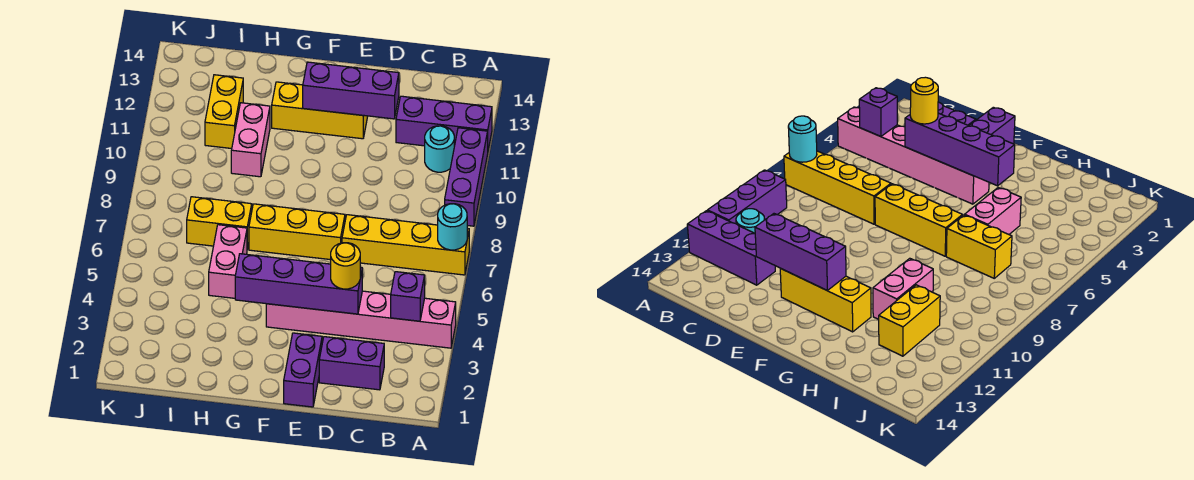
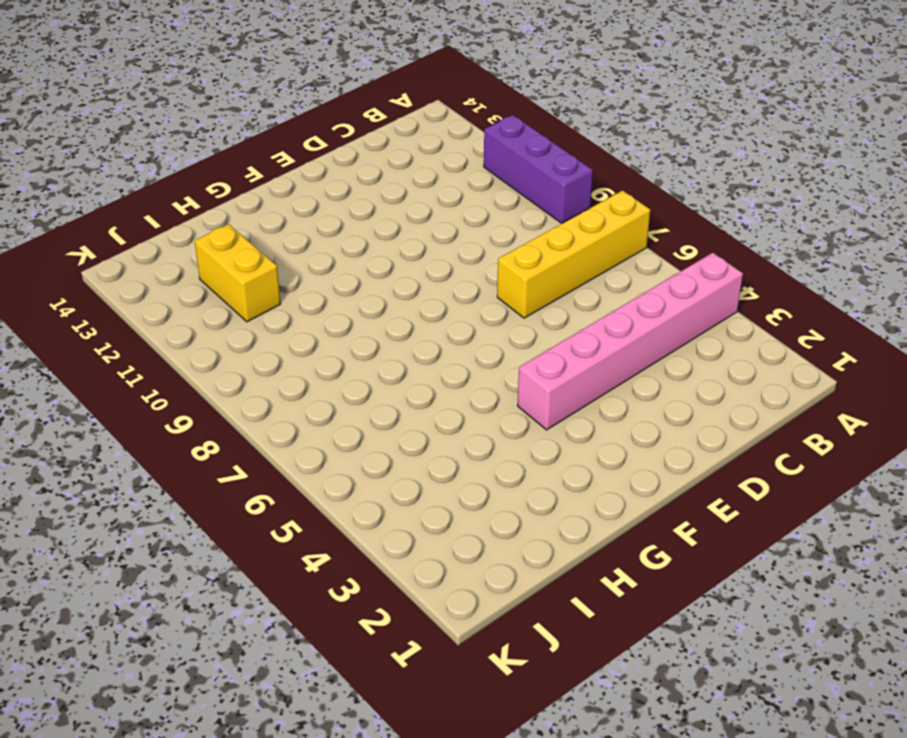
none -> purple 1x3 brick [396,96,492,149]
none -> cyan 1x1 round brick [425,126,454,172]
none -> purple 1x2 brick [319,337,384,390]

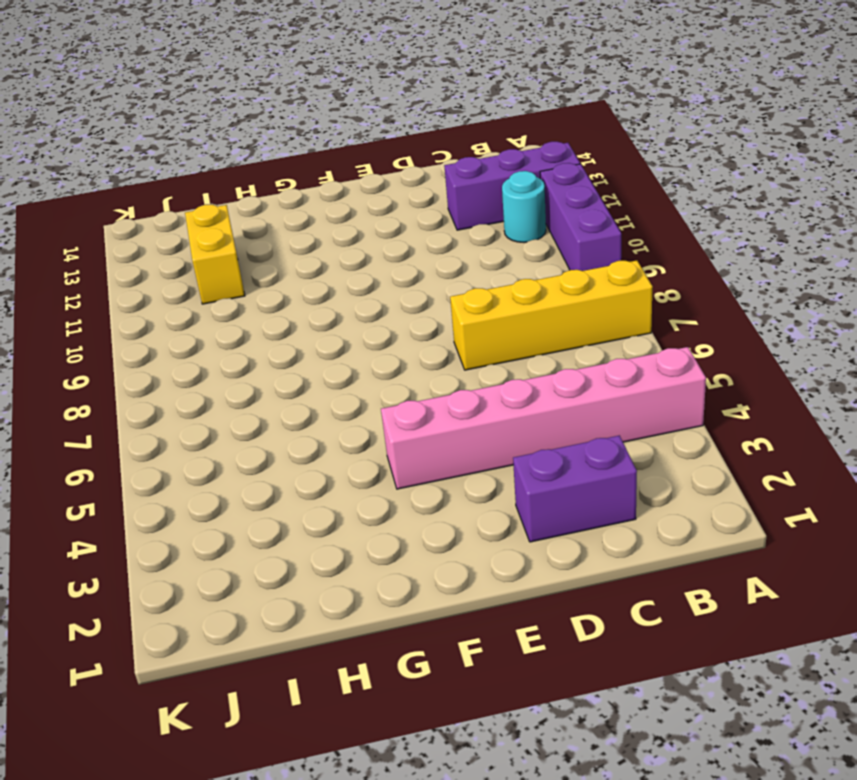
none -> purple 1x2 brick [284,333,322,407]
none -> yellow 1x3 brick [249,204,345,260]
none -> yellow 1x3 brick [272,82,368,139]

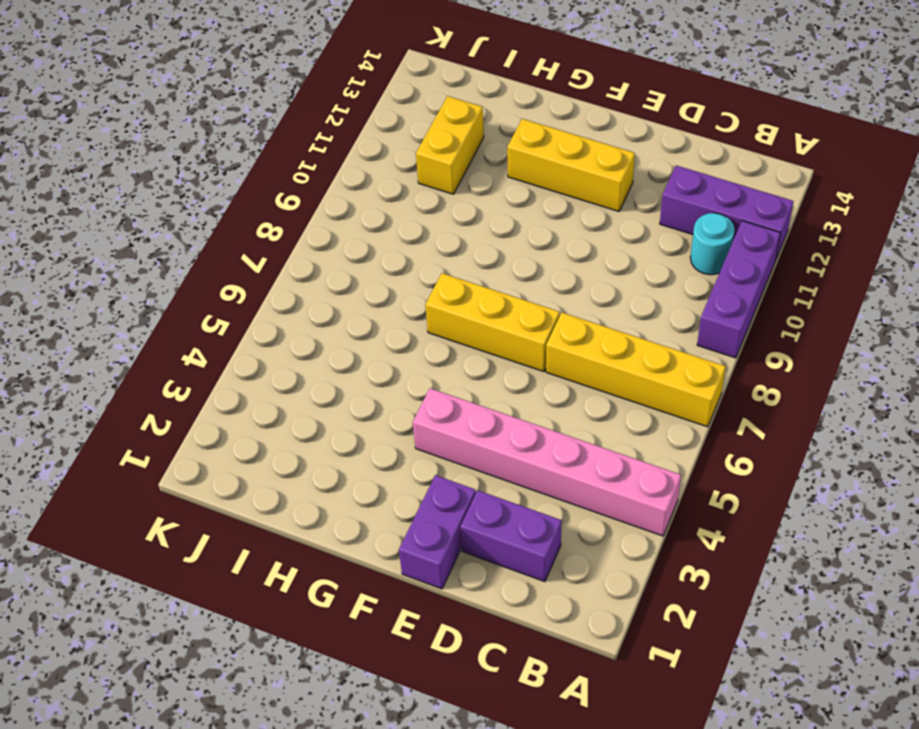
none -> pink 1x2 brick [209,225,247,298]
none -> yellow 1x2 brick [187,197,252,249]
none -> pink 1x2 brick [231,103,270,177]

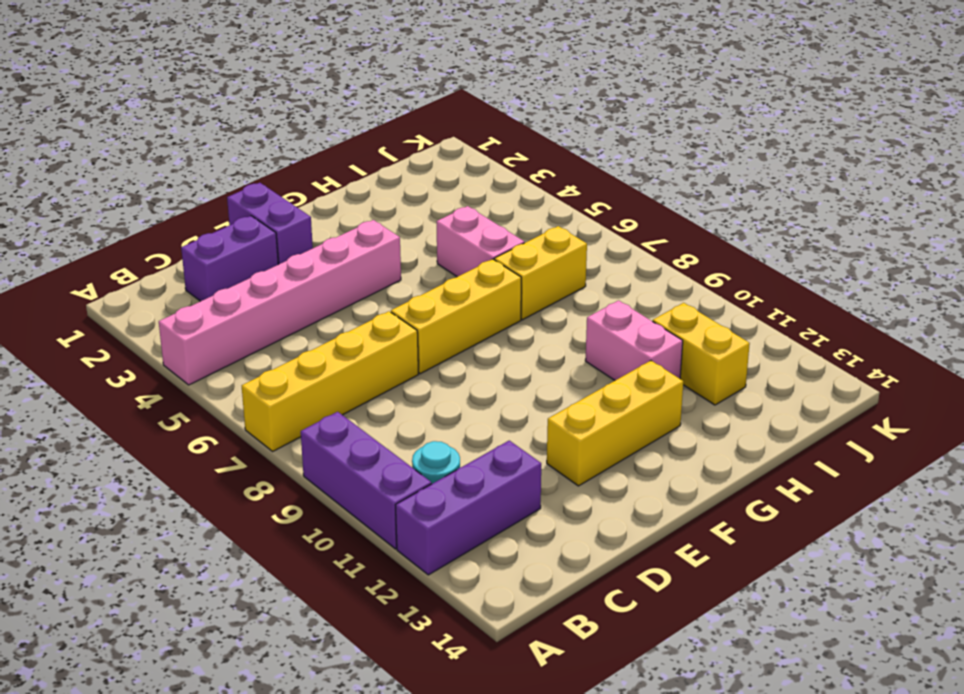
none -> cyan 1x1 round brick [438,204,467,250]
none -> purple 1x1 brick [391,272,425,321]
none -> purple 1x4 brick [235,254,362,314]

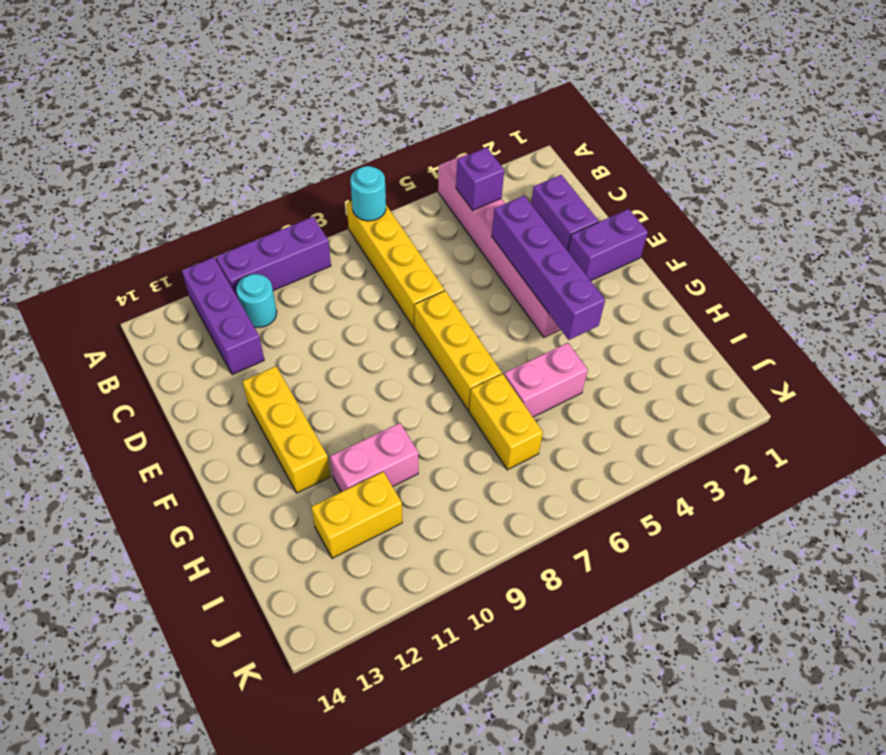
none -> purple 1x3 brick [303,62,399,119]
none -> yellow 1x1 round brick [331,243,360,289]

